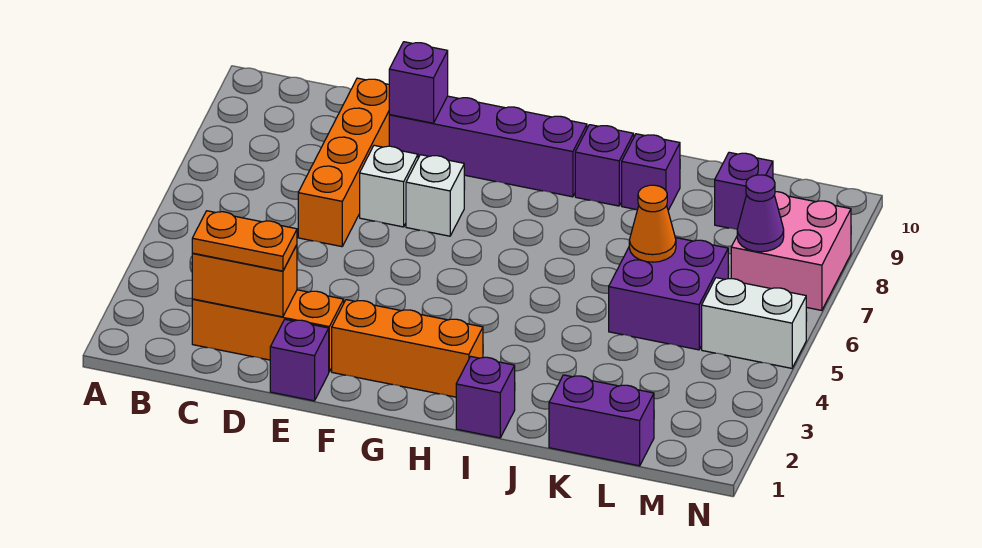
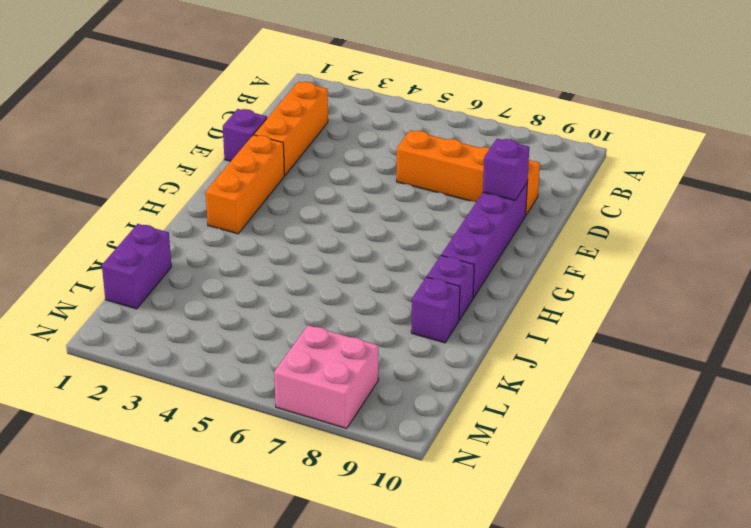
none -> white 1x1 brick [360,145,418,227]
none -> white 1x1 brick [406,155,464,236]
none -> purple 1x1 brick [456,356,515,438]

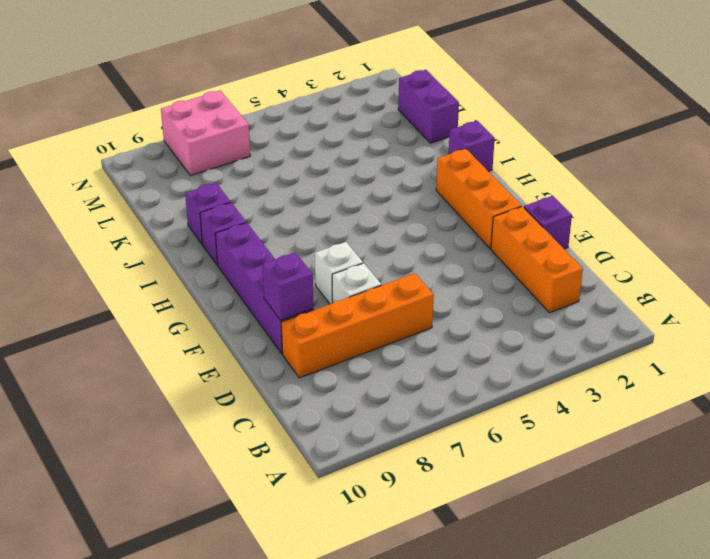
none -> purple 2x2 brick [609,238,728,350]
none -> purple 1x1 brick [715,152,773,229]
none -> white 1x2 brick [702,278,806,368]

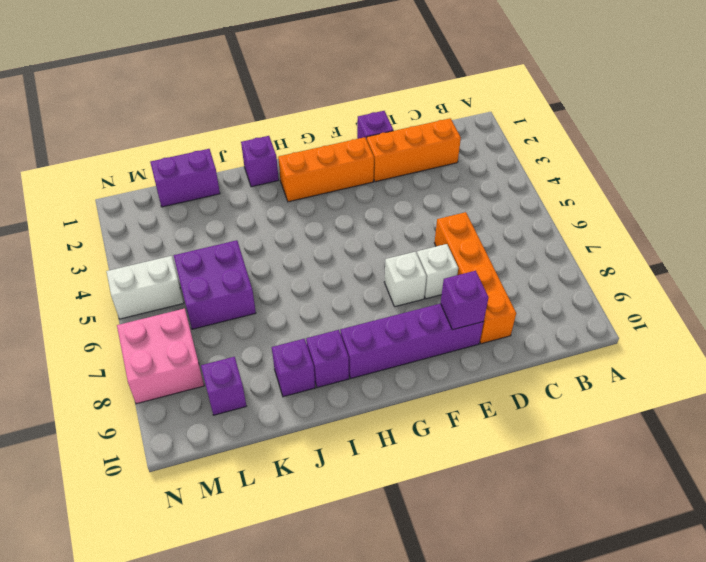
none -> orange 1x2 brick [192,245,297,317]
none -> orange 1x1 cone [629,185,676,262]
none -> purple 1x1 cone [737,175,784,252]

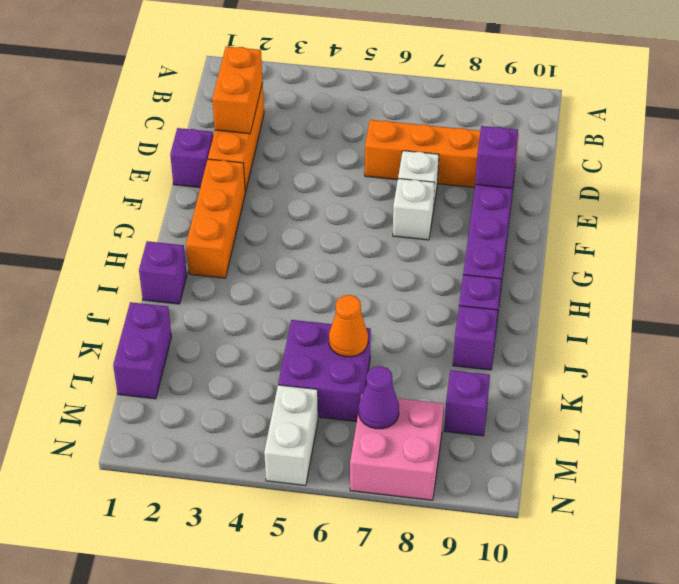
none -> orange 1x2 plate [192,211,297,271]

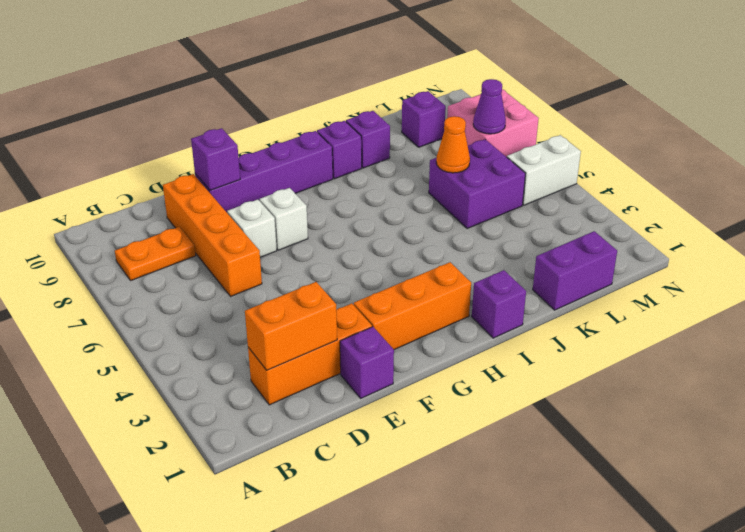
orange 1x2 plate [115,227,196,280] -> orange 1x2 plate moved to [192,211,297,271]

